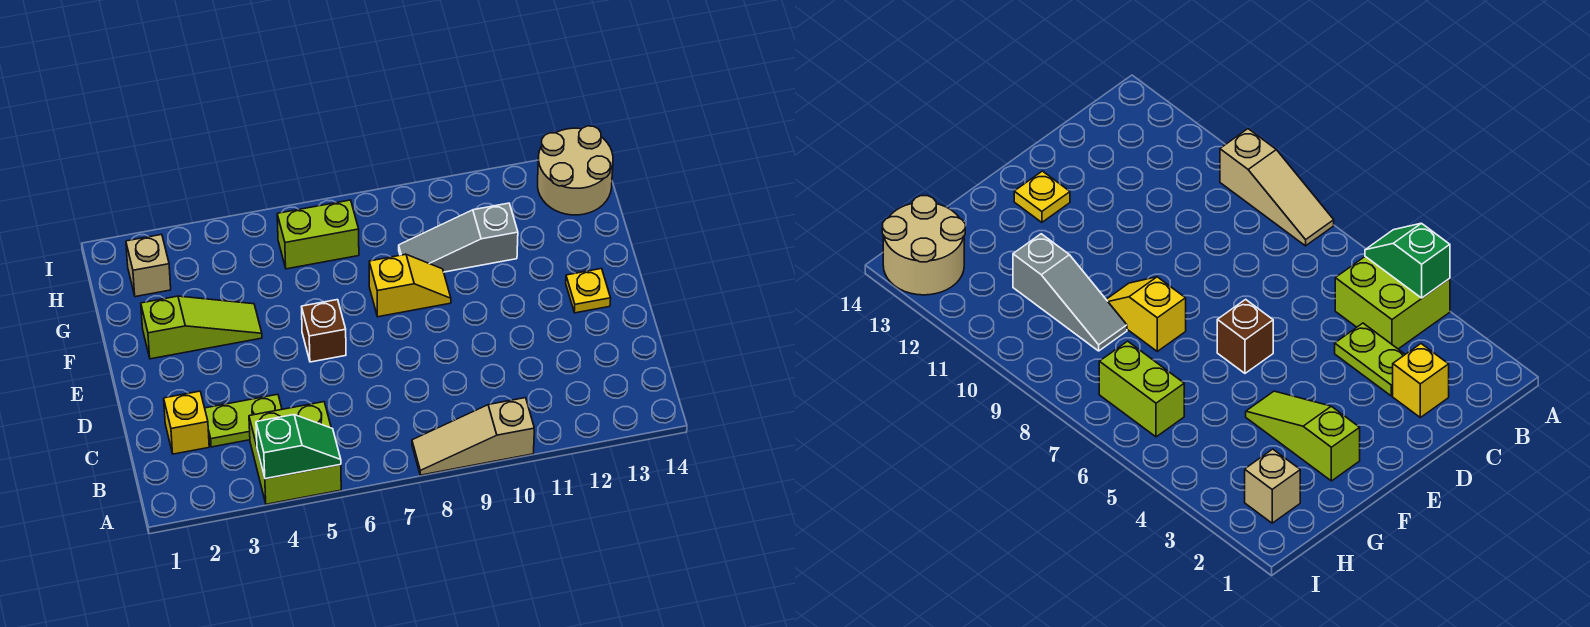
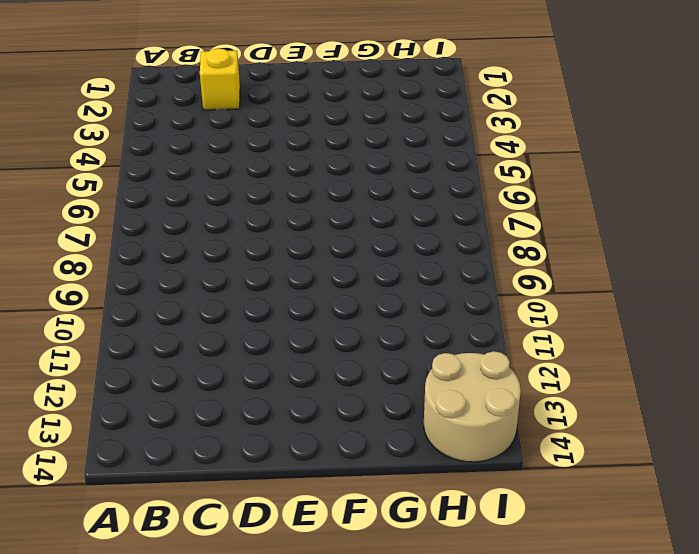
none -> lime 2x2 brick [249,402,341,504]
none -> tan 1x3 slope [412,398,534,475]
none -> lime 1x2 plate [205,394,282,447]

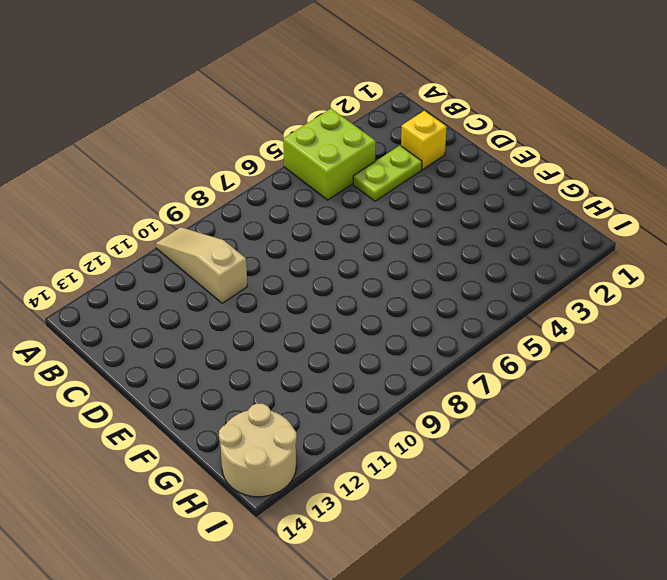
tan 1x3 slope [156,227,247,303] -> tan 1x3 slope turned to [412,398,534,475]
none -> brown 1x1 brick [302,300,346,362]
none -> yellow 1x1 plate [566,269,611,313]
none -> lime 1x3 slope [141,296,262,359]

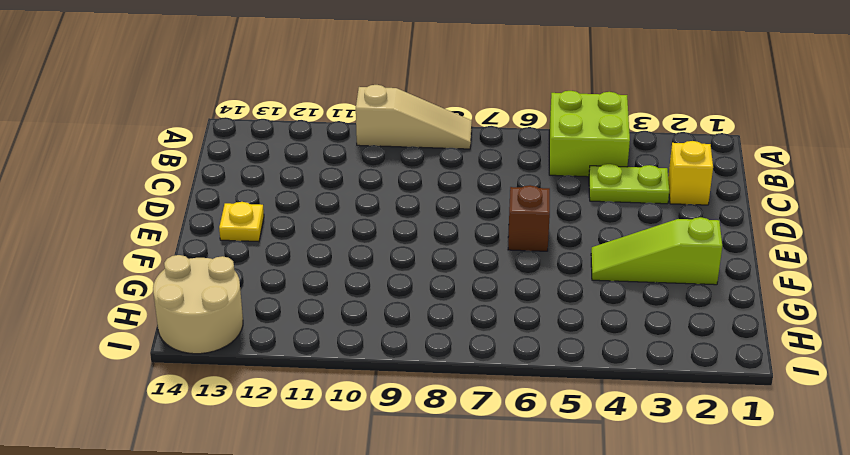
none -> yellow 1x2 slope [369,254,451,317]
none -> grey 1x3 slope [399,203,518,272]
none -> tan 1x1 brick [126,234,171,297]

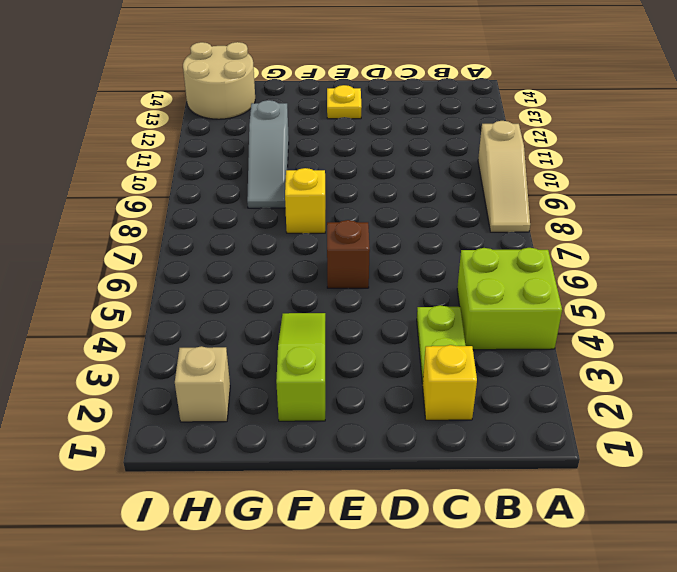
none -> lime 1x2 brick [277,200,359,269]
none -> green 1x2 slope [256,415,341,479]

